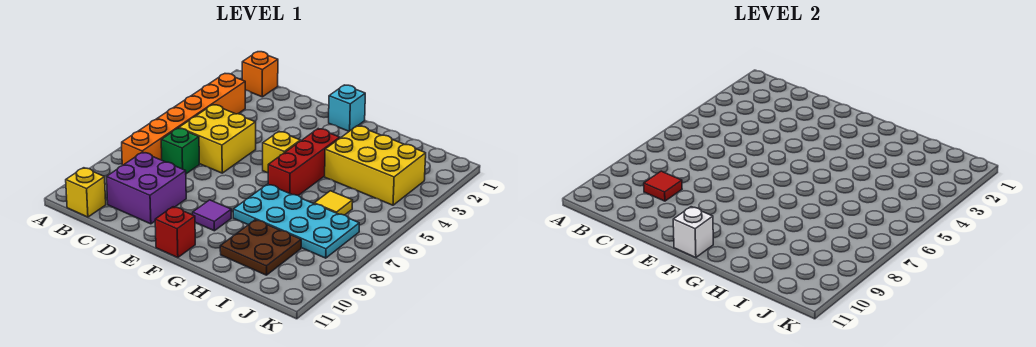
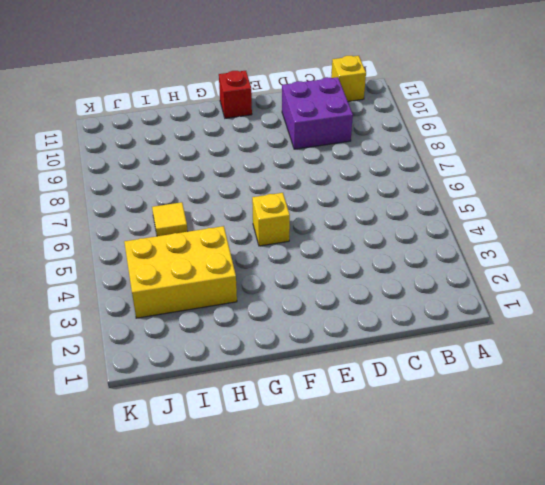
none -> orange 1x1 brick [242,52,278,97]
none -> orange 1x6 brick [122,74,245,166]
none -> yellow 2x2 brick [179,105,256,173]

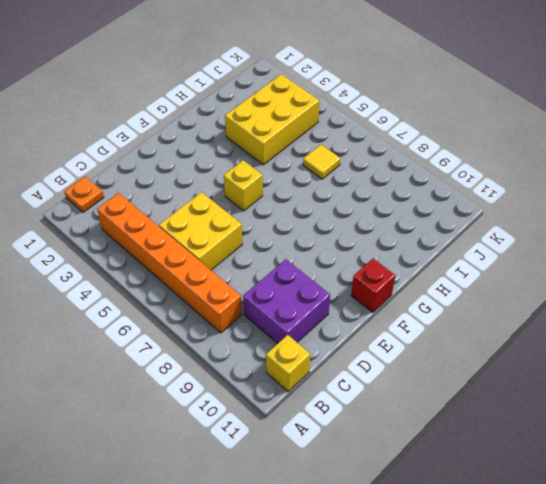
orange 1x1 plate [64,176,104,212] -> orange 1x1 brick [242,52,278,97]
none -> green 1x1 brick [161,128,199,174]
none -> cyan 1x1 brick [329,85,365,131]
none -> purple 1x1 tile [193,200,231,231]

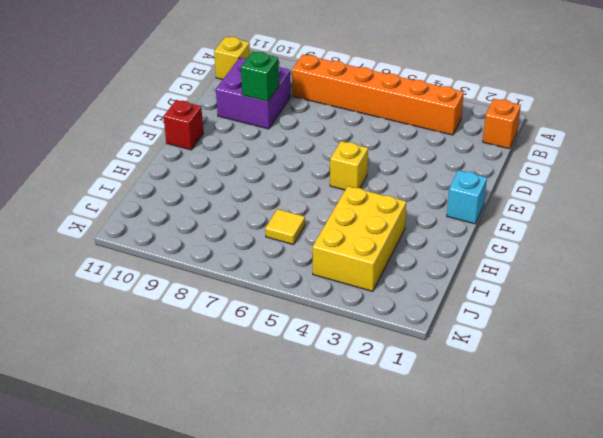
green 1x1 brick [241,51,279,101] -> green 1x1 brick moved to [161,128,199,174]
none -> yellow 2x2 brick [179,105,256,173]
none -> purple 1x1 tile [193,200,231,231]
none -> red 1x3 brick [268,129,340,196]

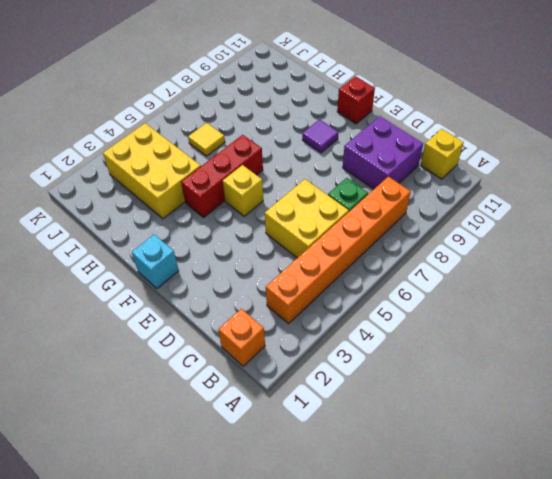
none -> cyan 2x4 plate [233,184,359,258]
none -> brown 2x2 plate [220,220,301,275]
none -> red 1x1 tile [644,171,682,201]

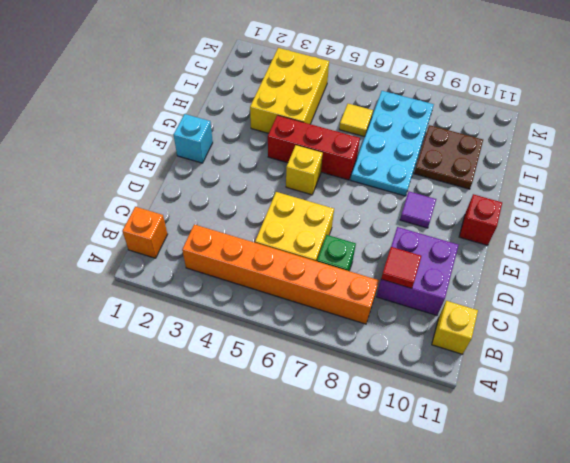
none -> white 1x1 brick [673,207,713,258]

